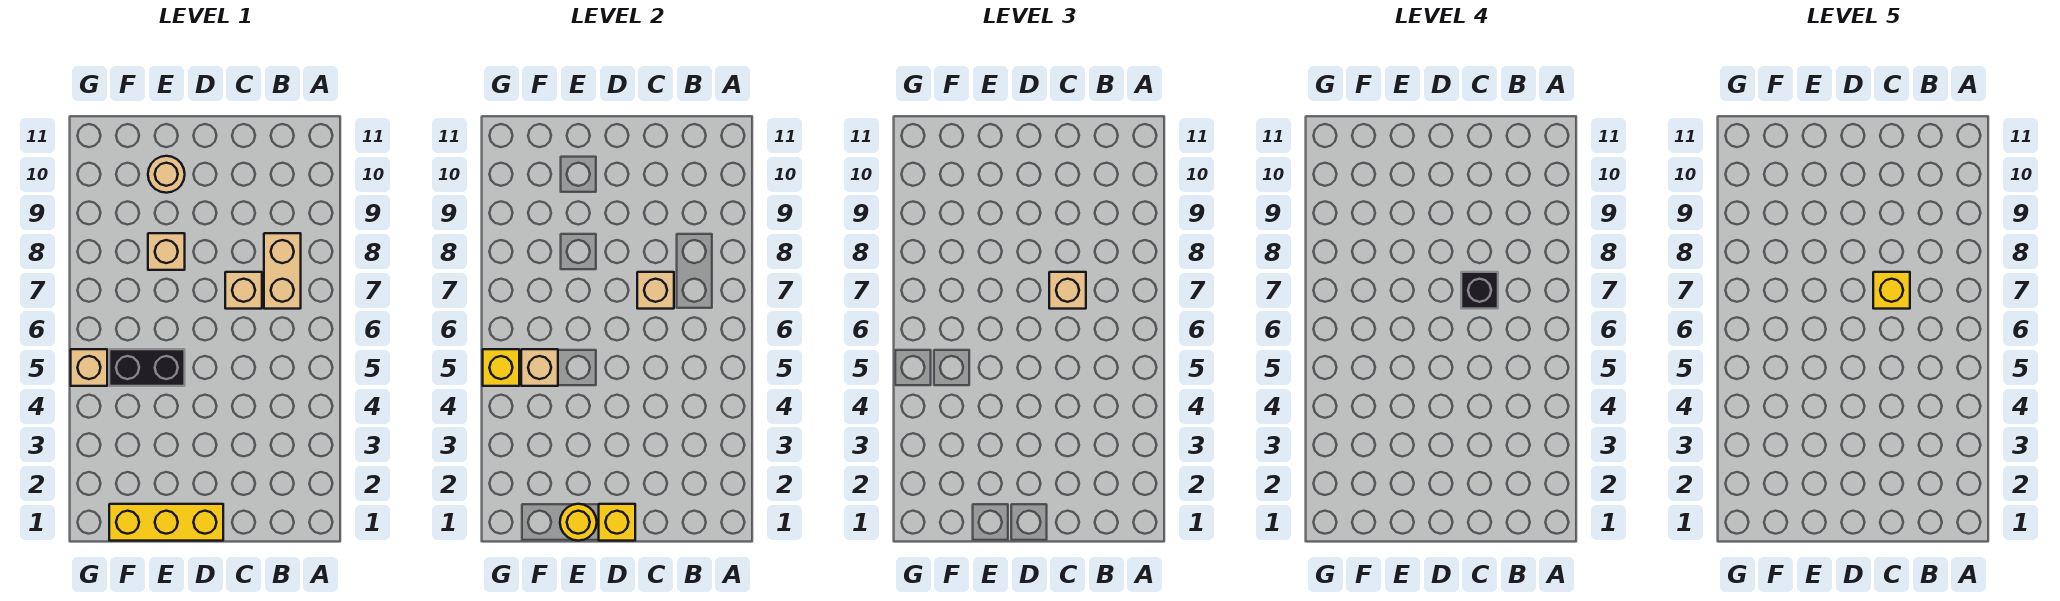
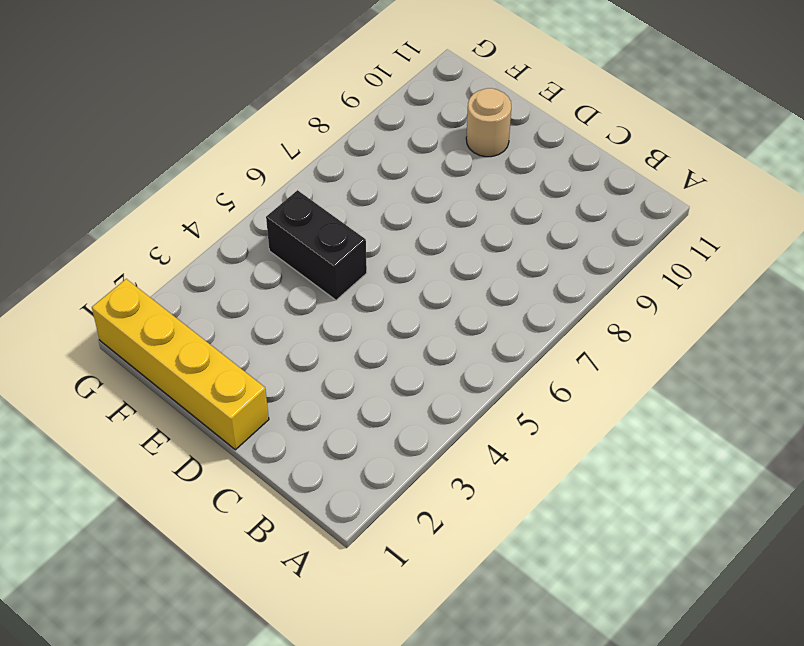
yellow 1x4 brick [92,279,269,450] -> yellow 1x3 brick [109,504,223,541]
none -> tan 1x2 brick [264,233,301,309]
none -> tan 1x1 brick [225,272,262,309]
none -> tan 1x1 brick [148,233,185,270]

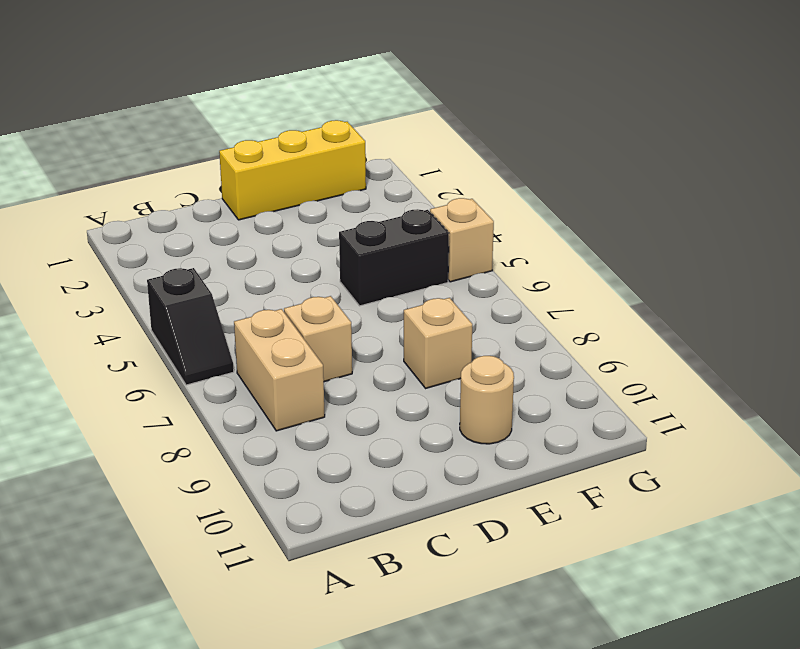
black 1x2 slope [147,268,234,385] -> none
none -> tan 1x1 brick [637,272,674,309]
none -> yellow 1x1 brick [599,504,635,541]
none -> yellow 1x1 round brick [560,504,597,541]

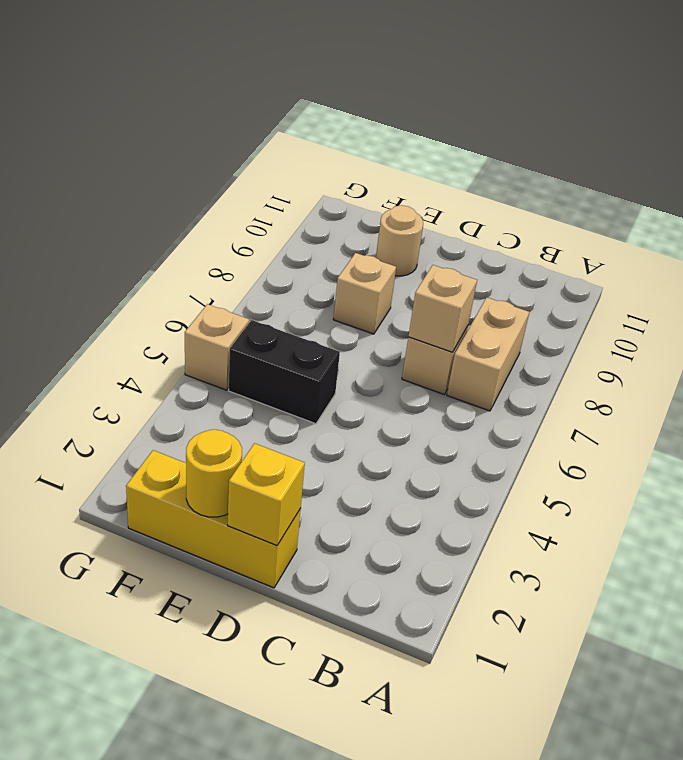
none -> tan 1x1 brick [521,349,558,386]
none -> yellow 1x1 brick [483,349,519,386]
none -> tan 1x1 brick [1049,272,1086,309]

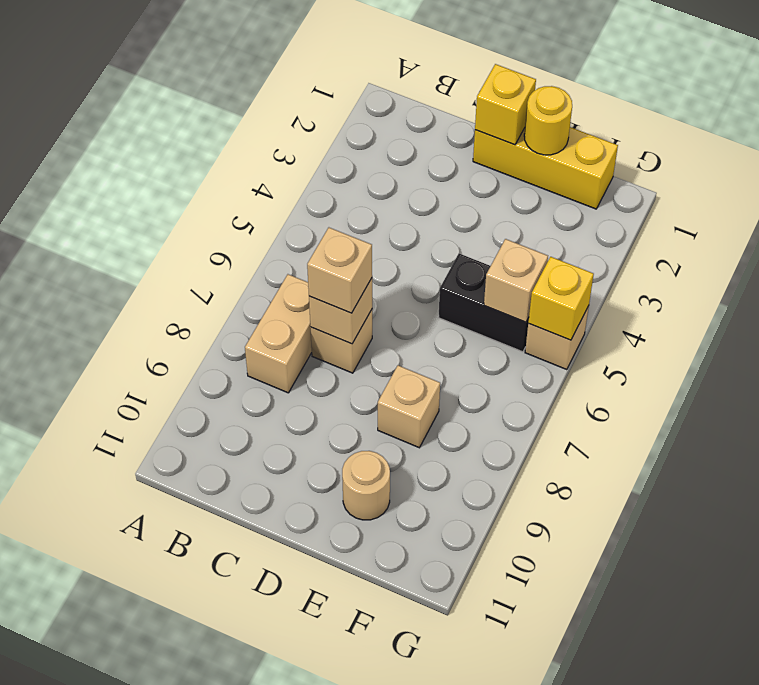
none -> black 1x1 brick [1461,272,1498,309]
none -> yellow 1x1 brick [1873,272,1910,309]

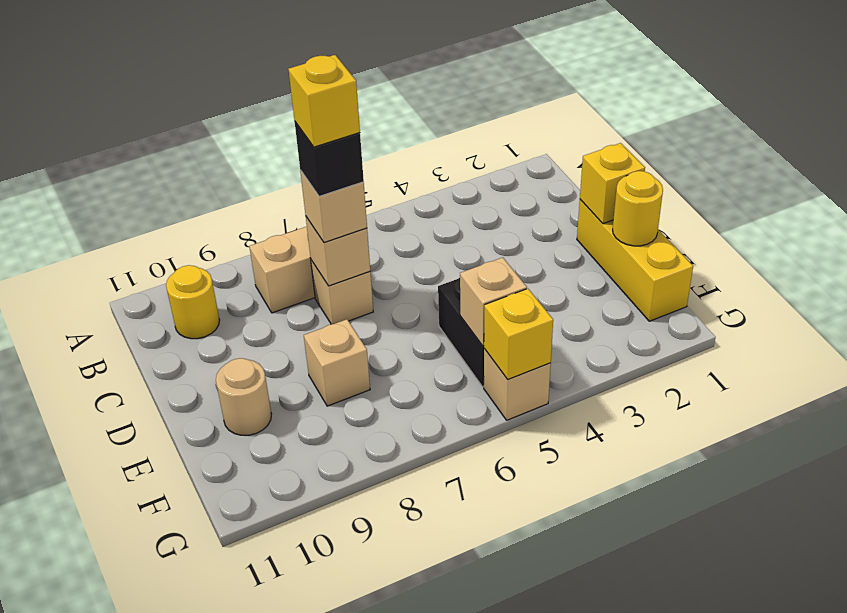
yellow 1x1 round brick [166,265,220,339] -> none

